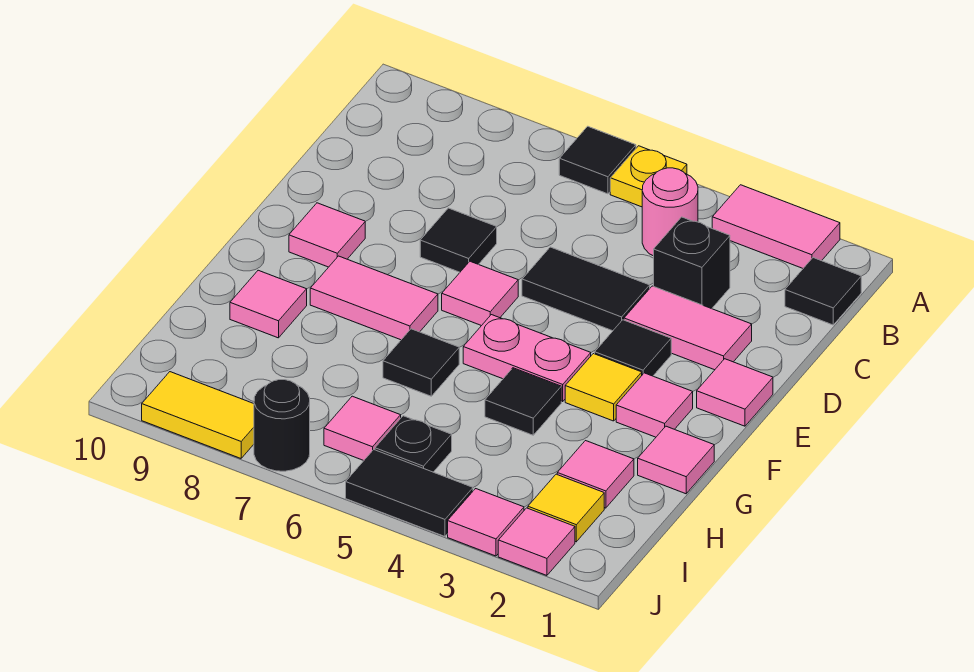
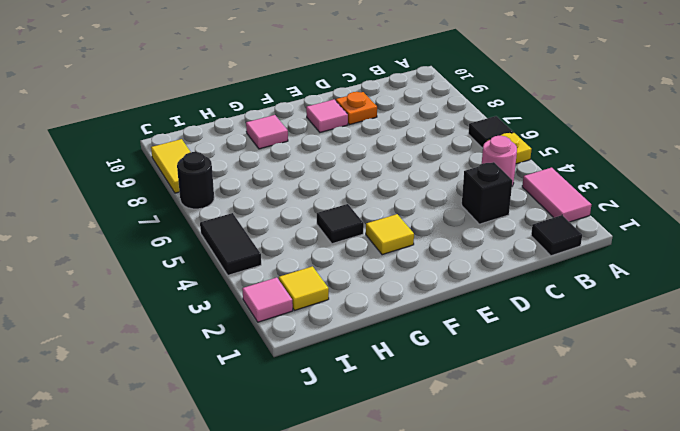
orange 1x1 plate [336,92,377,125] -> none
none -> pink 1x2 tile [624,286,752,370]
none -> black 1x2 tile [522,247,650,331]
none -> black 1x1 tile [420,208,497,272]
none -> pink 1x1 tile [697,359,773,426]

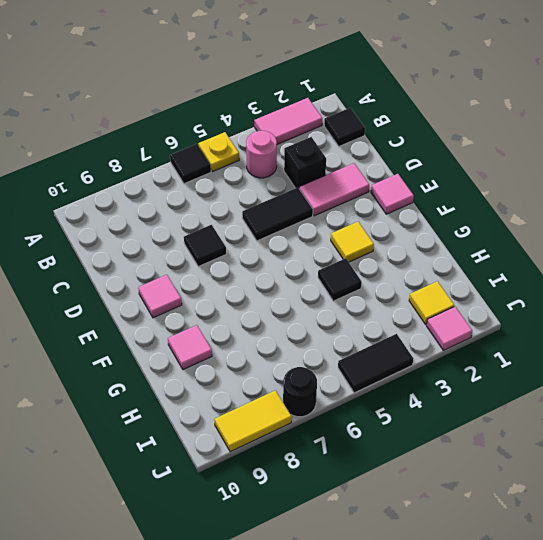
none -> black 1x1 tile [595,320,671,376]
none -> pink 1x1 tile [442,261,518,326]
none -> pink 1x1 tile [616,373,693,437]
none -> pink 1x2 plate [463,315,591,401]

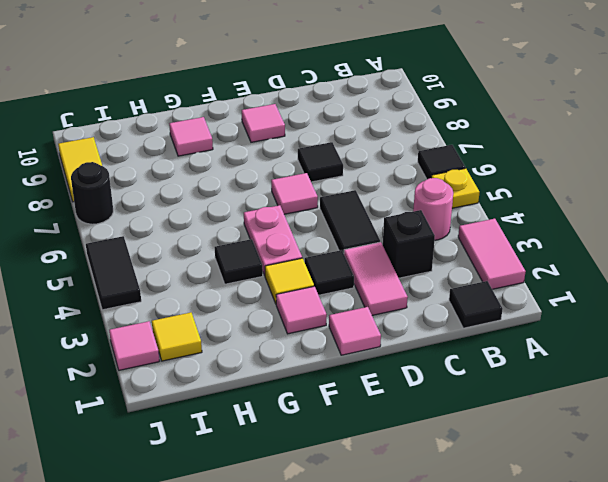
none -> pink 1x2 tile [310,256,438,340]
none -> pink 1x1 tile [638,426,714,494]
none -> black 1x1 tile [383,329,459,396]
none -> pink 1x1 tile [557,441,634,508]

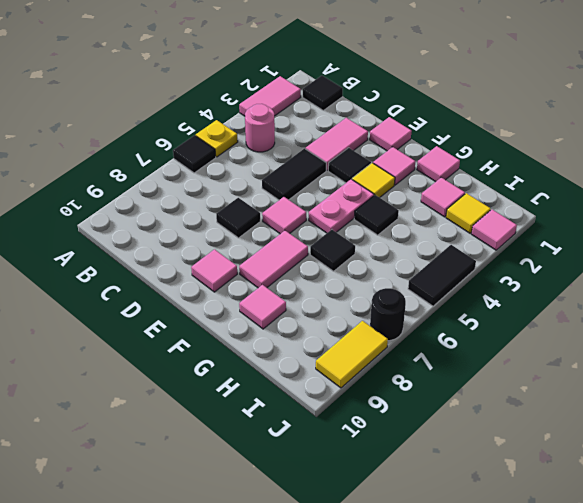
none -> black 1x1 brick [654,217,730,309]
none -> black 1x1 plate [375,416,452,472]
none -> pink 1x1 tile [324,396,401,461]
none -> pink 1x1 tile [448,489,524,556]

